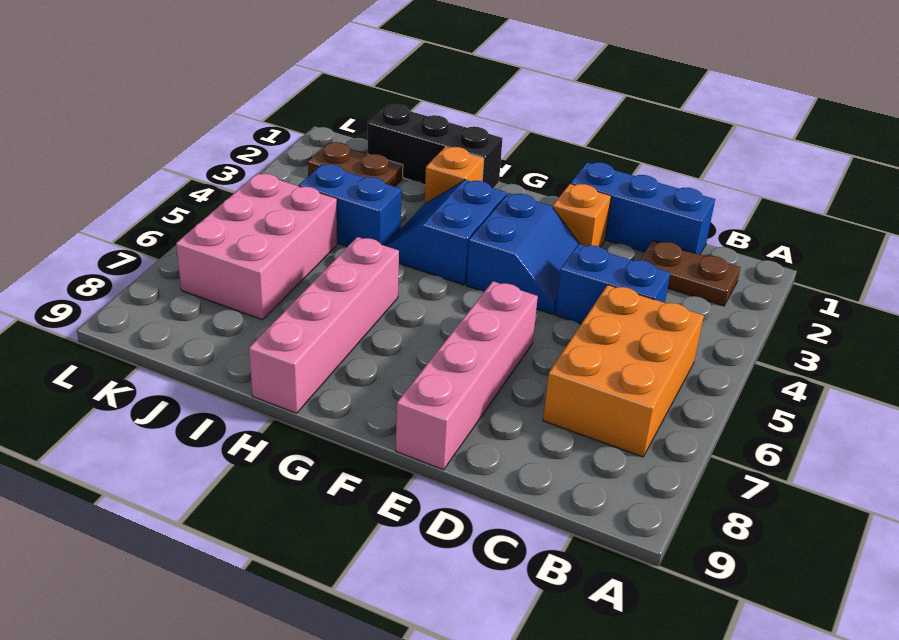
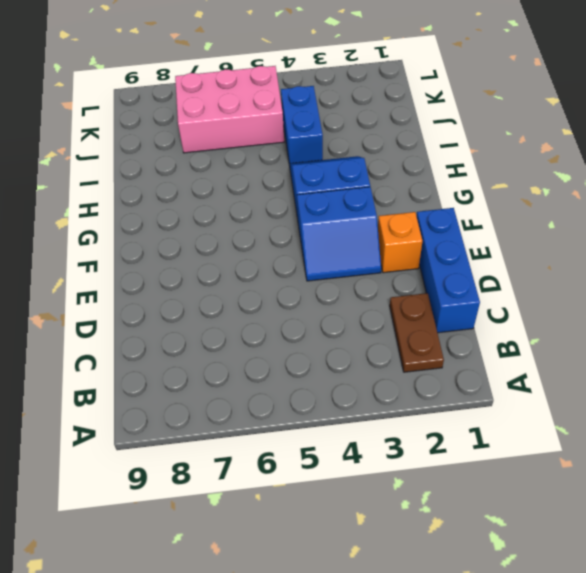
none -> orange 2x3 brick [543,285,704,457]
none -> blue 1x2 brick [555,244,671,324]
none -> pink 1x4 brick [396,281,538,470]

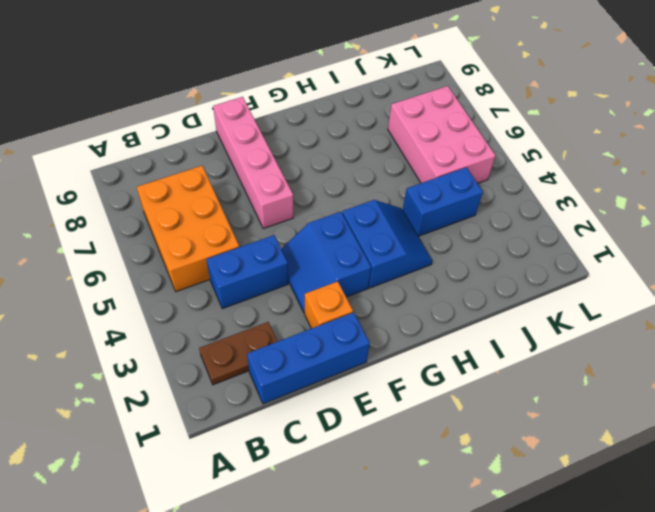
none -> black 1x3 brick [368,104,503,188]
none -> orange 1x1 brick [425,147,484,204]
none -> pink 1x4 brick [249,237,399,413]

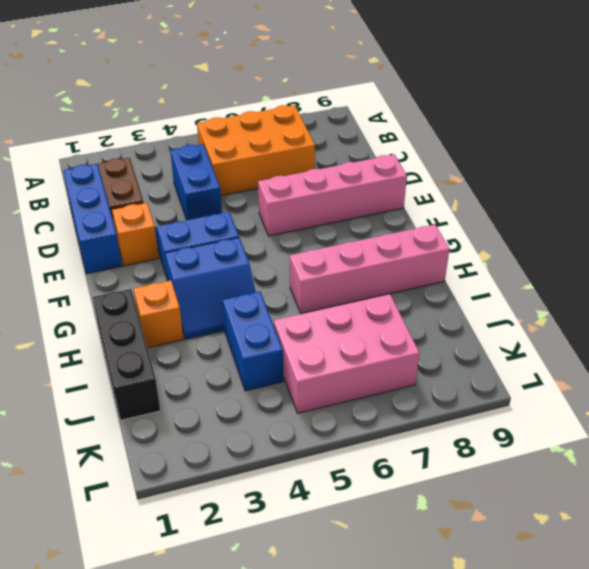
none -> brown 1x2 plate [308,142,403,187]

